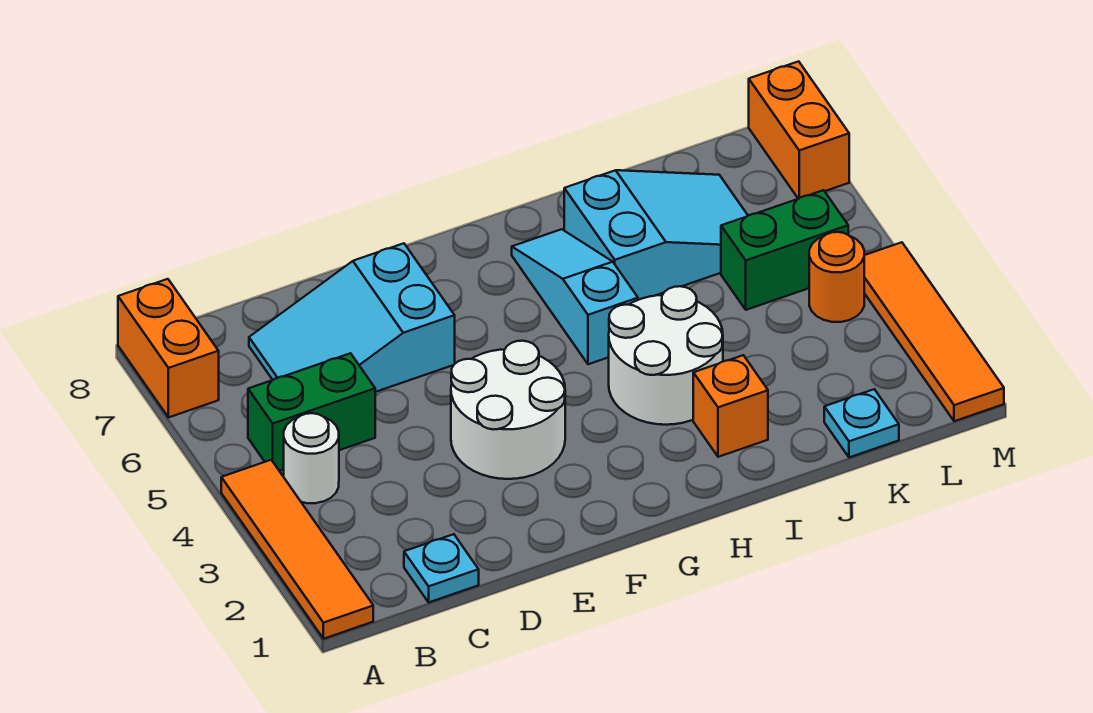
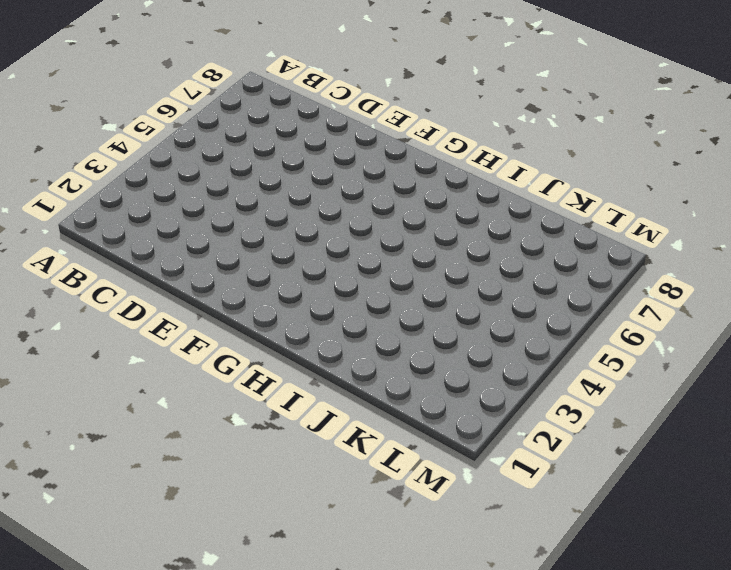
none -> orange 1x4 tile [221,460,373,639]
none -> orange 1x2 brick [118,279,219,417]
none -> white 1x1 round brick [284,413,339,503]

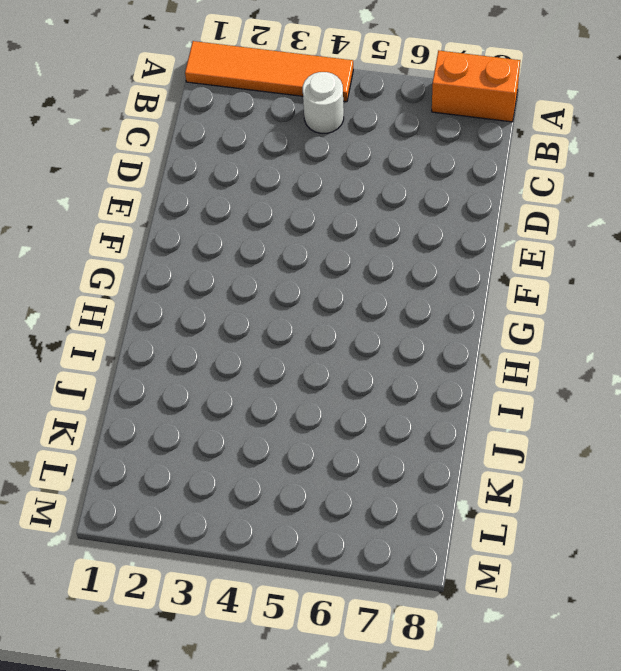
none -> green 1x2 brick [248,353,375,471]
none -> cyan 1x1 plate [404,534,479,602]
none -> cyan 2x3 slope [249,243,455,392]

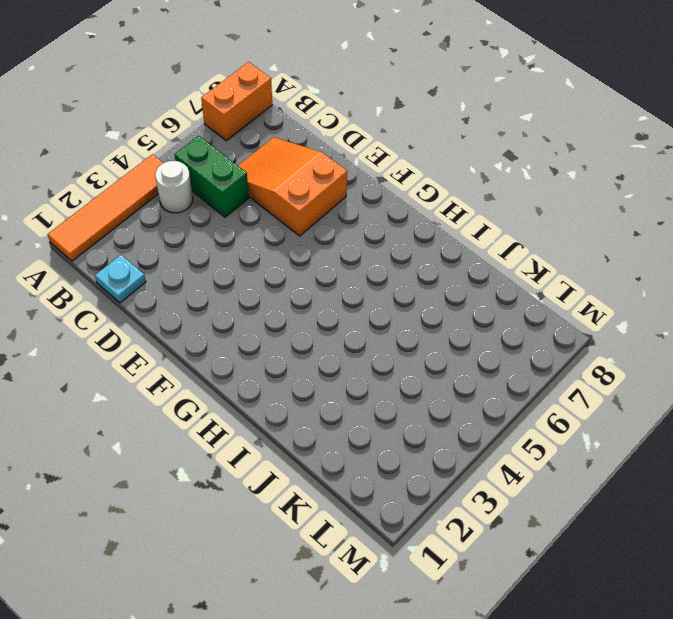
orange 2x3 slope [238,137,347,236] -> cyan 2x3 slope [249,243,455,392]
none -> white 2x2 round brick [451,341,565,479]
none -> white 2x2 round brick [609,286,723,425]
none -> cyan 1x3 slope [512,229,638,364]

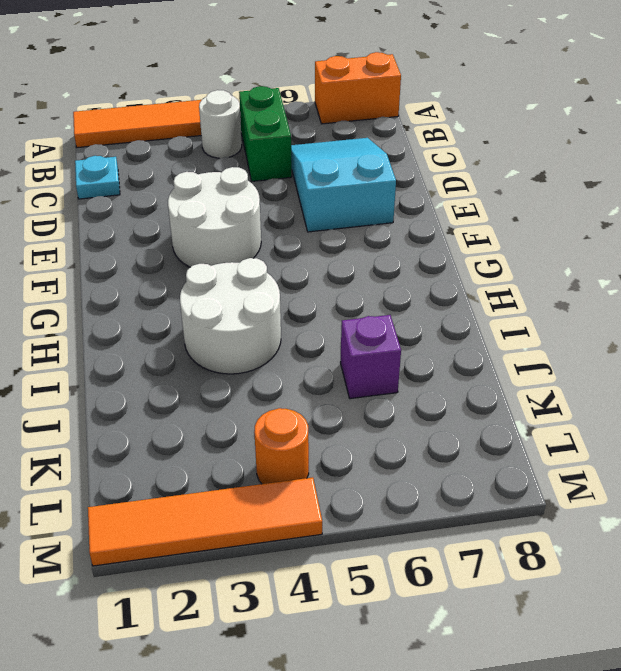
purple 1x1 brick [340,315,401,399] -> cyan 2x3 slope [564,170,748,300]
none -> cyan 1x3 slope [512,229,638,364]
none -> orange 1x1 brick [693,355,768,457]
none -> cyan 1x1 plate [824,389,899,457]

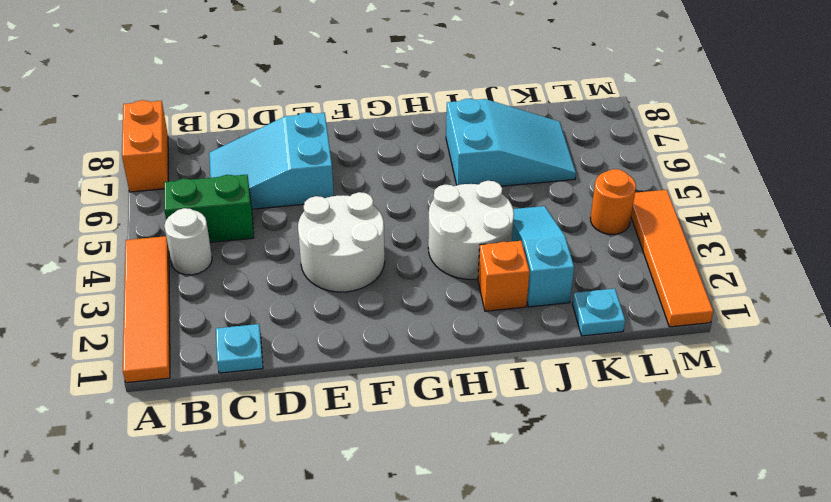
cyan 1x3 slope [512,206,574,307] -> cyan 1x3 slope moved to [512,229,638,364]
none -> green 1x2 brick [721,190,848,310]
none -> orange 1x2 brick [749,61,849,199]

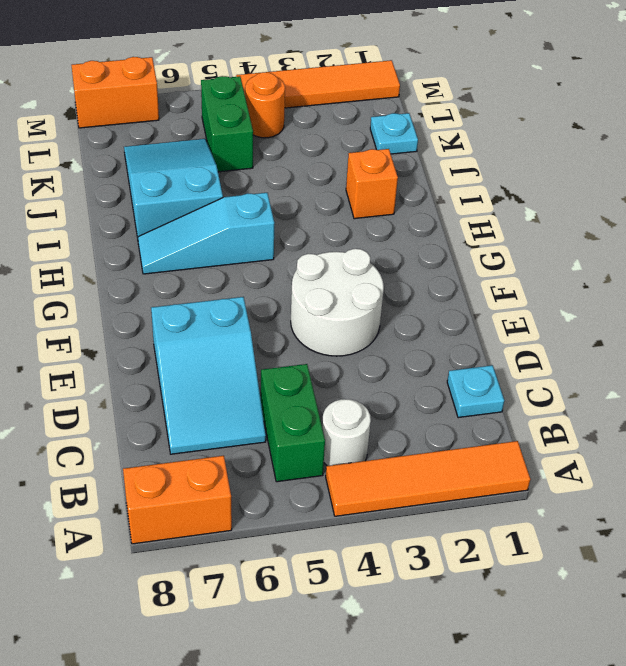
none -> white 2x2 round brick [609,286,723,425]

